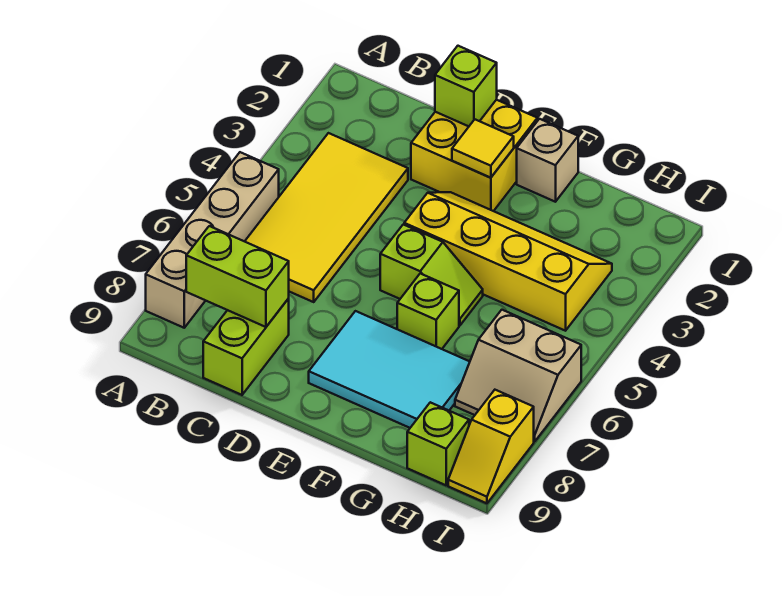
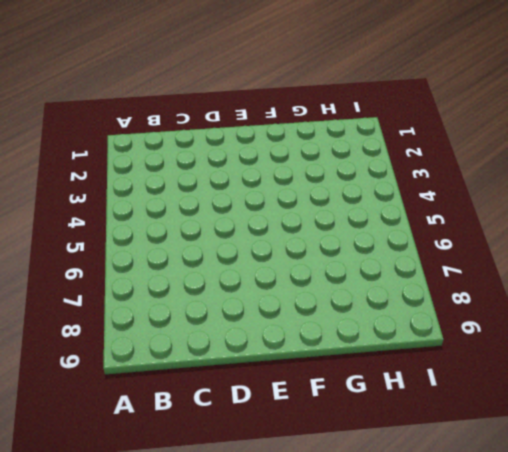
none -> tan 1x4 brick [146,152,279,328]
none -> yellow 2x4 tile [245,133,408,302]
none -> lime 1x2 brick [203,299,289,395]

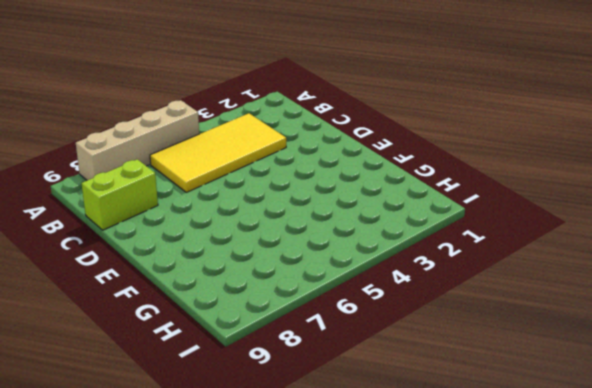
none -> yellow 2x2 brick [411,100,537,211]
none -> yellow 2x4 slope [404,192,612,331]
none -> lime 1x2 slope [380,224,483,325]

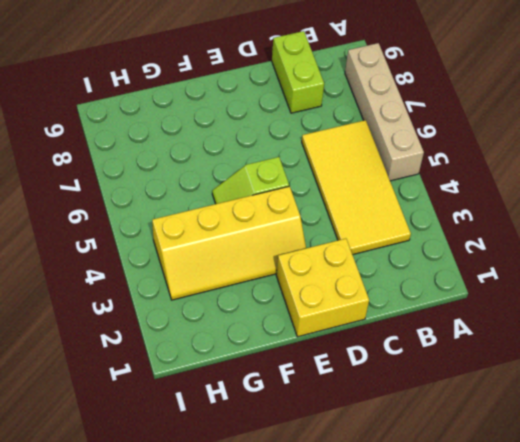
none -> cyan 2x3 tile [309,311,470,428]
none -> tan 1x1 brick [517,119,578,202]
none -> lime 1x1 brick [397,274,459,349]

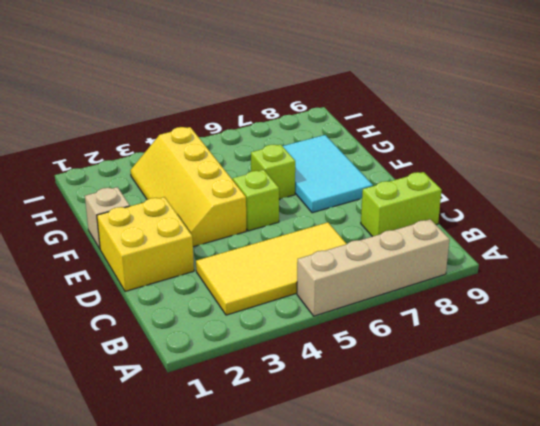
none -> tan 2x2 slope [455,310,581,442]
none -> lime 1x1 brick [407,402,469,485]
none -> yellow 1x2 slope [448,390,534,503]

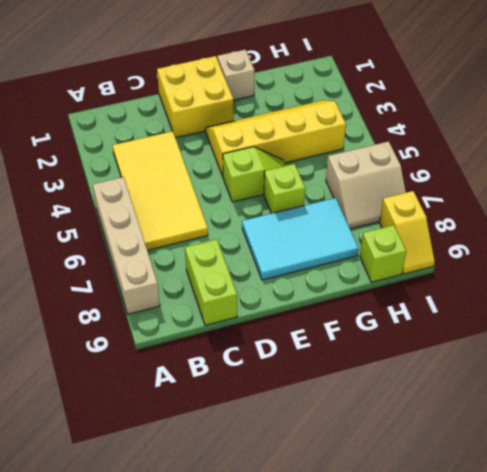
none -> lime 1x2 brick [186,226,289,327]
none -> lime 1x1 brick [435,46,497,126]
none -> yellow 1x1 tile [452,120,514,178]

